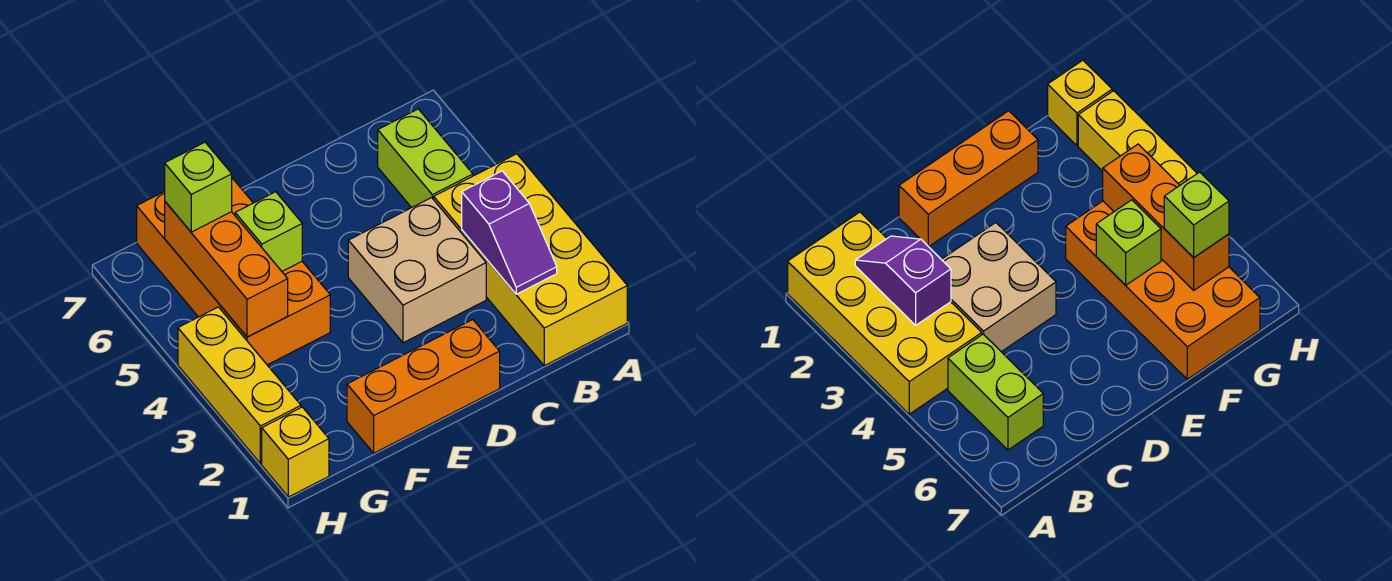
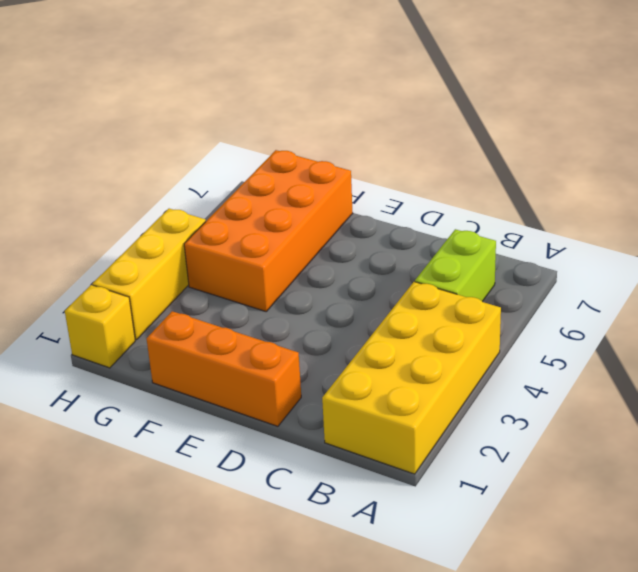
none -> tan 2x2 brick [348,198,486,343]
none -> purple 1x2 slope [462,171,557,294]

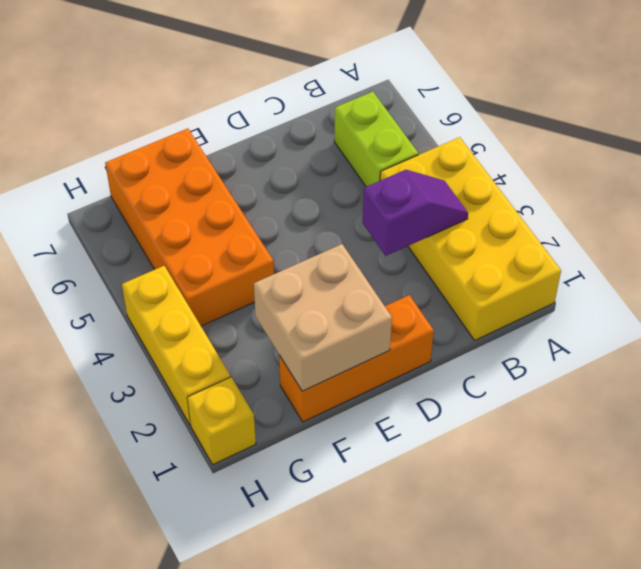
purple 1x2 slope [363,170,468,256] -> purple 1x2 slope turned to [462,171,557,294]
tan 2x2 brick [254,244,392,391] -> tan 2x2 brick moved to [348,198,486,343]
none -> lime 1x1 brick [235,192,302,271]
none -> orange 1x3 brick [165,202,288,337]

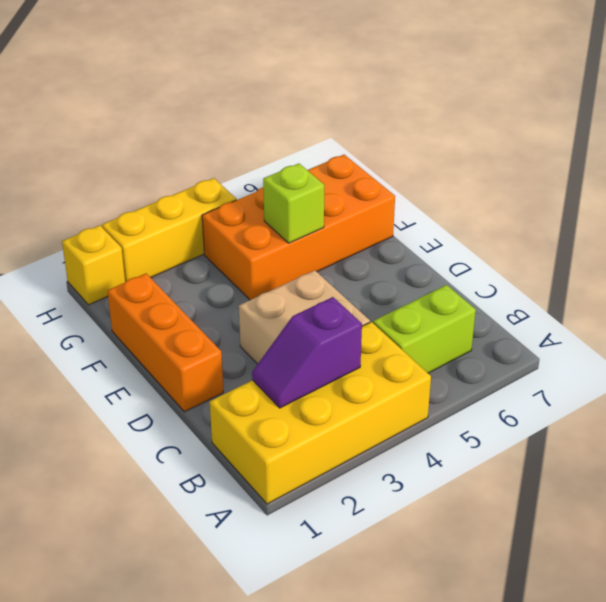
none -> orange 1x3 brick [165,202,288,337]
none -> lime 1x1 brick [165,142,232,232]

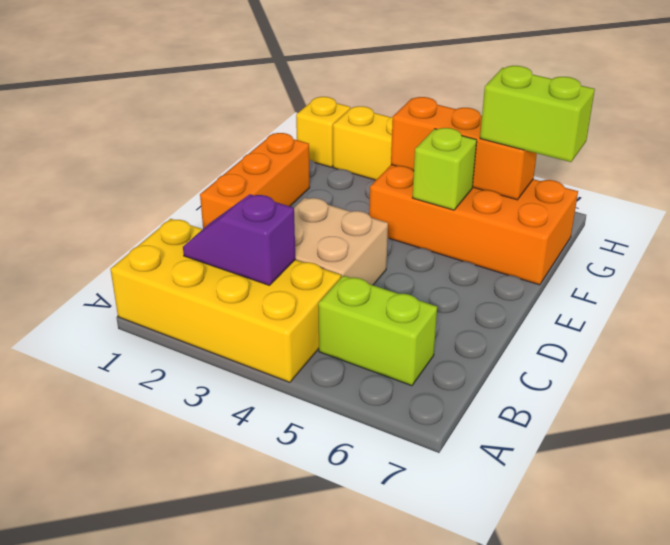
lime 1x2 brick [480,66,595,162] -> lime 1x1 brick [165,142,232,232]

